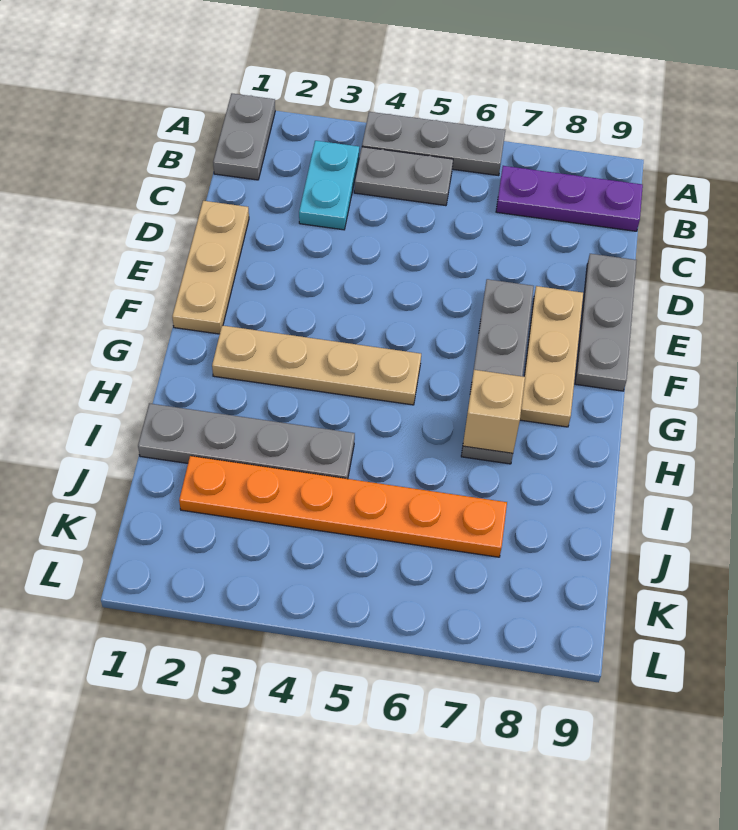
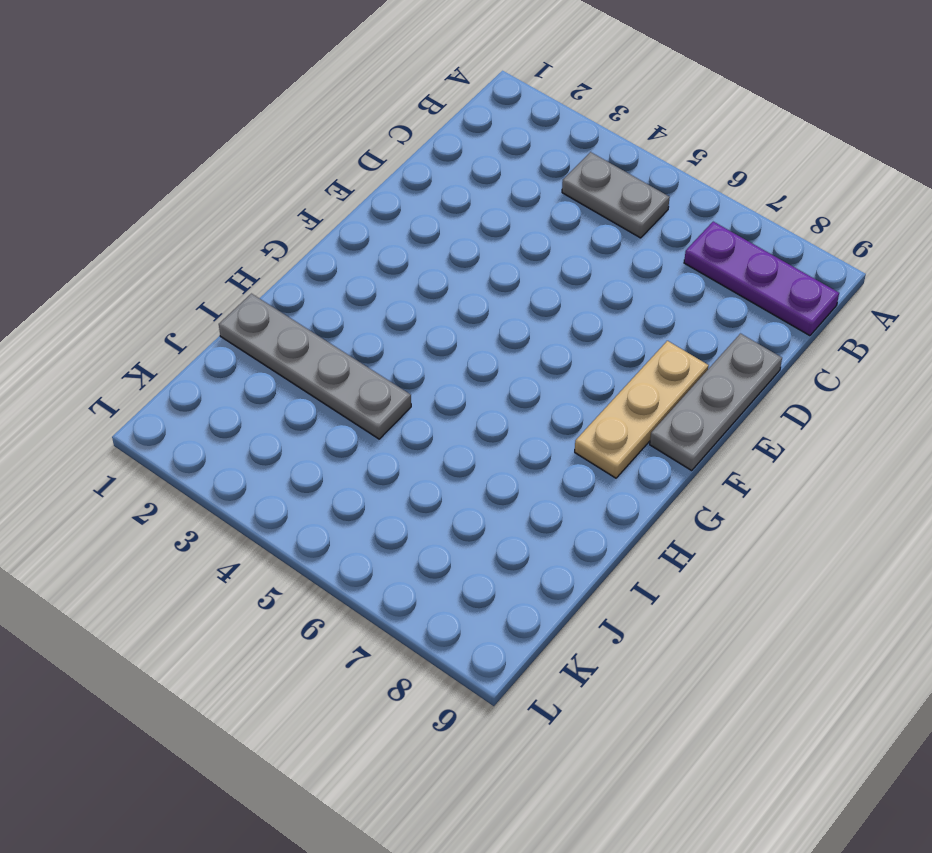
none -> grey 1x2 plate [213,94,275,180]
none -> grey 1x3 plate [362,112,505,176]
none -> cyan 1x2 plate [299,141,359,230]

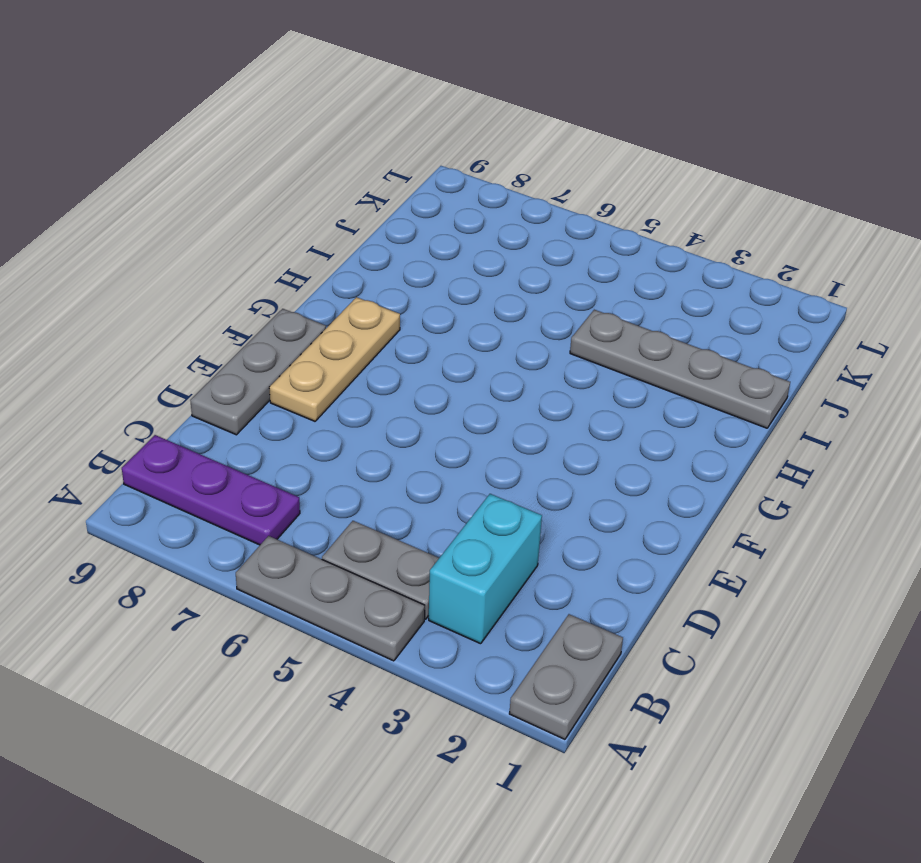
cyan 1x2 brick [429,494,542,644] -> cyan 1x2 plate [299,141,359,230]
none -> tan 1x3 plate [172,201,249,334]
none -> grey 1x4 plate [461,279,534,464]
none -> tan 1x4 plate [212,325,421,405]

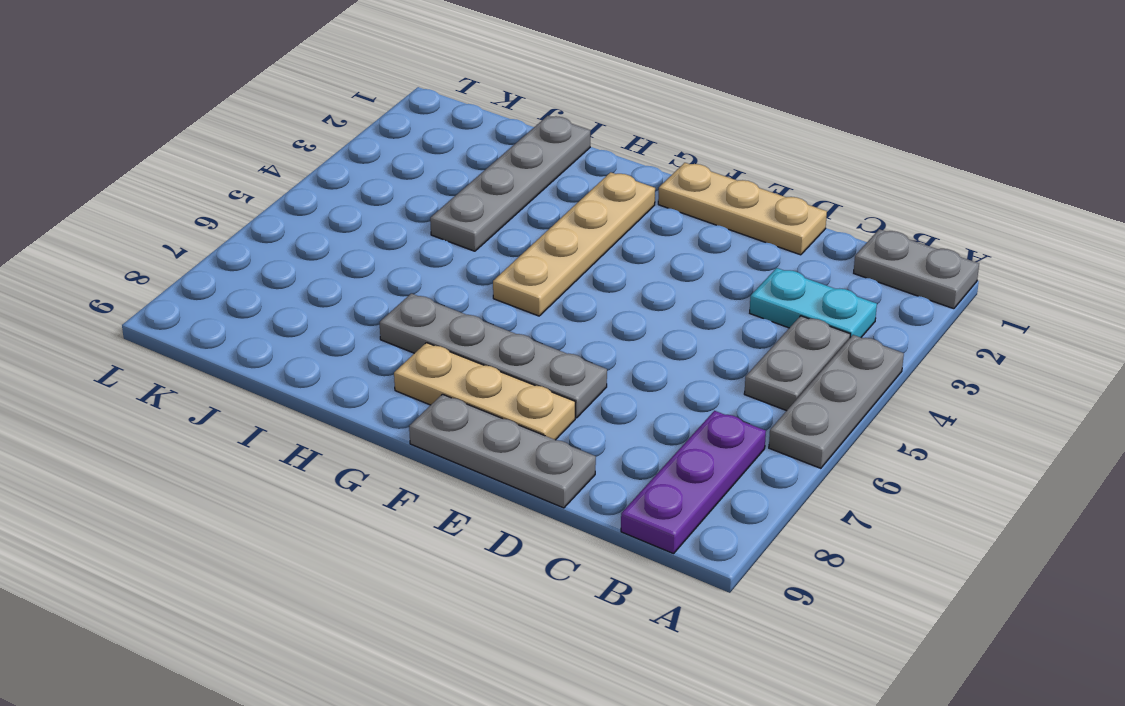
none -> orange 1x6 plate [179,456,507,557]
none -> tan 1x1 brick [463,370,525,453]

